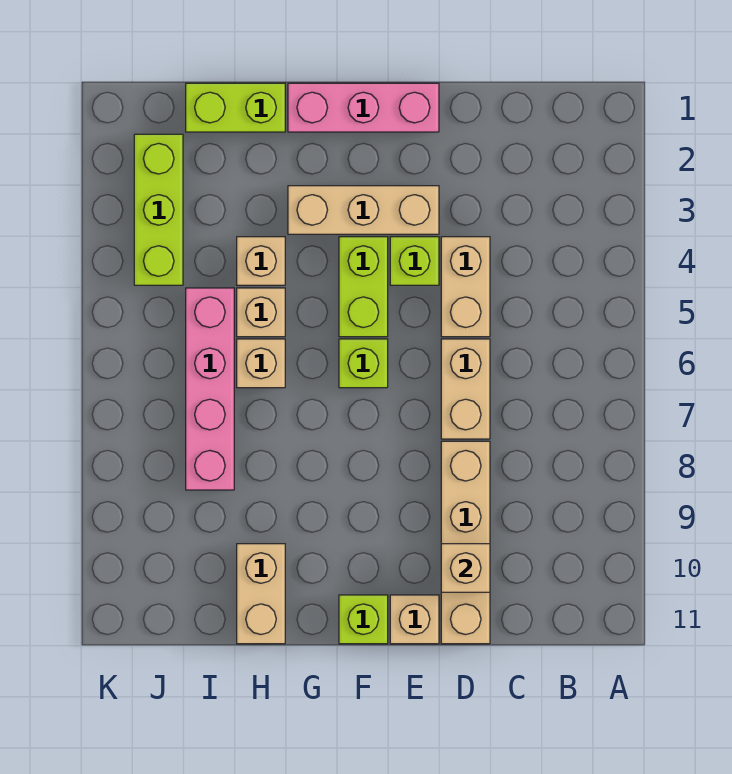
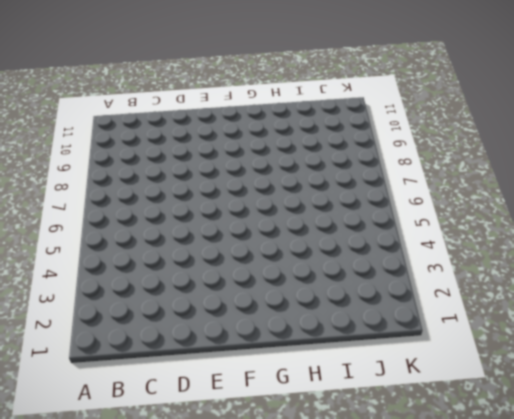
none -> tan 1x2 brick [441,237,490,337]
none -> tan 1x2 brick [441,339,490,439]
none -> tan 1x4 brick [441,441,490,644]

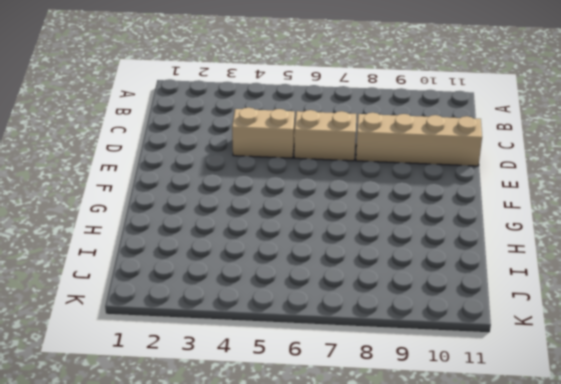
none -> pink 1x3 brick [288,83,439,132]
none -> tan 1x3 brick [288,186,439,234]
none -> lime 1x1 brick [390,237,439,285]

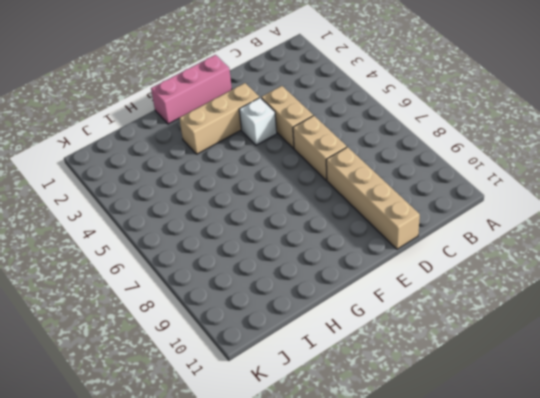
white 1x1 brick [239,98,277,145] -> lime 1x1 brick [390,237,439,285]
none -> tan 1x1 brick [390,595,439,644]
none -> lime 1x2 brick [339,237,388,337]
none -> lime 1x1 brick [339,339,388,388]

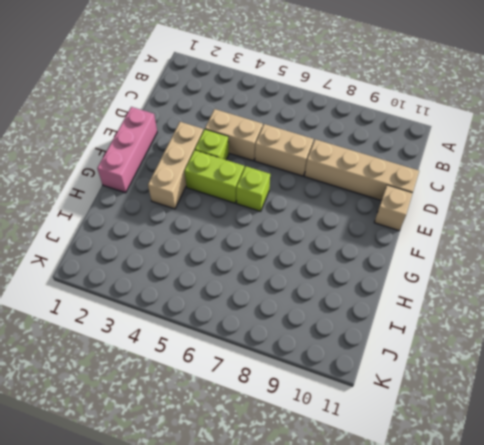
none -> lime 1x1 brick [339,595,388,644]
none -> lime 1x2 brick [186,83,285,132]
none -> tan 1x1 brick [237,237,285,285]

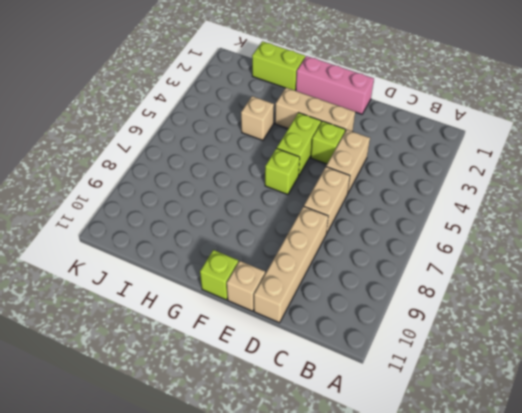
none -> tan 1x1 brick [237,288,285,337]
none -> tan 1x1 brick [237,339,285,388]
none -> tan 1x2 brick [237,544,285,644]

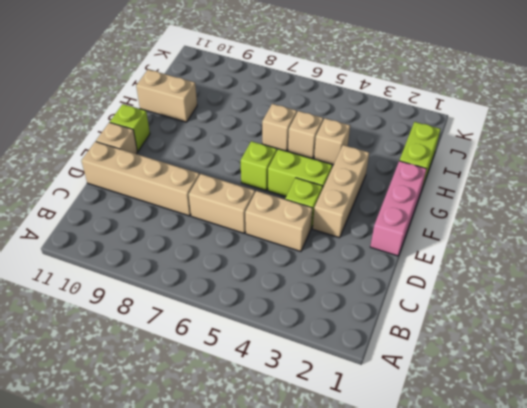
none -> pink 1x4 brick [186,288,234,490]
none -> lime 1x3 brick [134,134,183,285]
none -> tan 1x1 brick [441,544,490,592]

